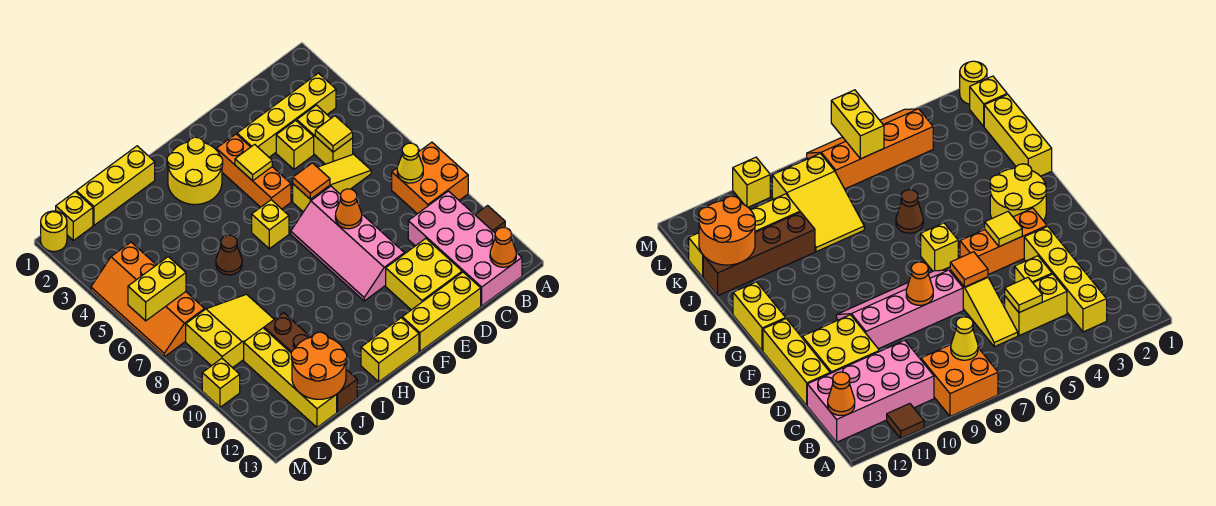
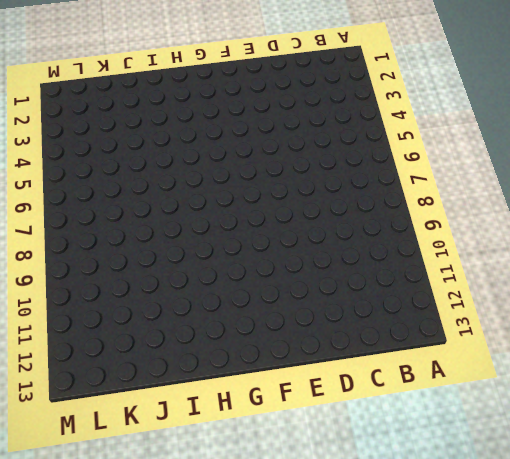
none -> orange 2x2 brick [392,142,468,214]
none -> brown 1x1 tile [475,206,505,233]
none -> yellow 1x4 brick [237,73,336,157]
none -> pink 2x4 brick [408,191,522,306]

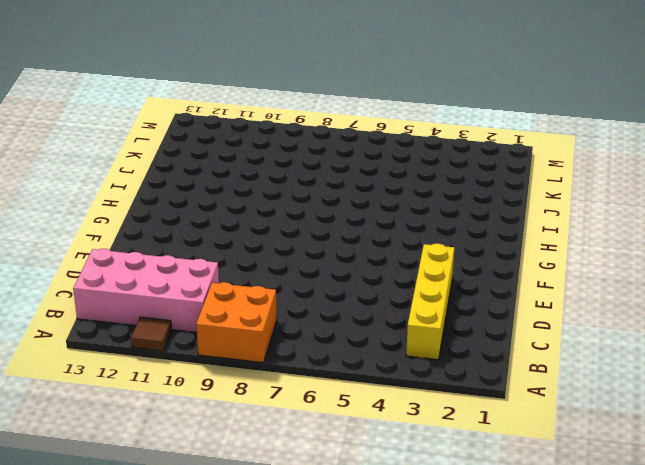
none -> yellow 1x2 brick [297,105,353,164]
none -> yellow 1x3 slope [293,154,371,212]
none -> yellow 1x1 brick [276,121,314,169]
none -> yellow 2x2 brick [386,238,462,310]

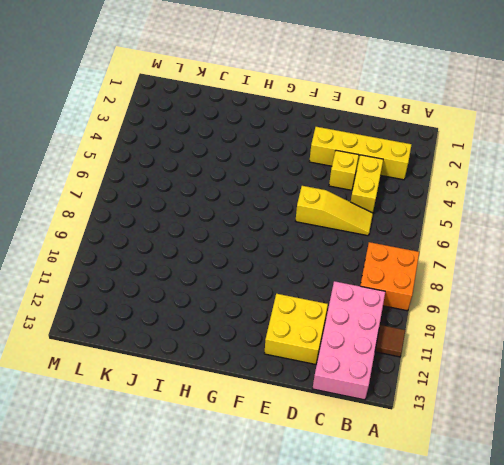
none -> yellow 1x3 brick [402,272,481,351]
none -> pink 2x4 slope [291,186,404,301]
none -> orange 1x3 brick [216,134,291,209]
none -> yellow 2x2 round brick [167,137,223,205]

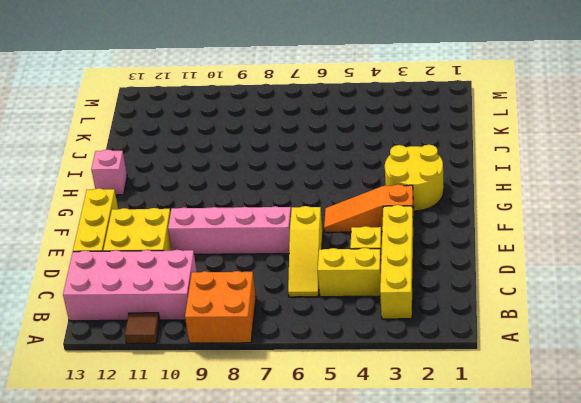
orange 1x3 slope [324,184,414,232] -> orange 1x3 brick [216,134,291,209]
pink 1x1 brick [91,150,127,195] -> yellow 1x2 brick [361,318,419,382]
none -> yellow 1x1 brick [252,200,289,249]
none -> yellow 1x3 brick [76,146,155,225]
none -> brown 1x1 cone [216,235,242,275]
none -> yellow 2x3 slope [186,294,274,368]

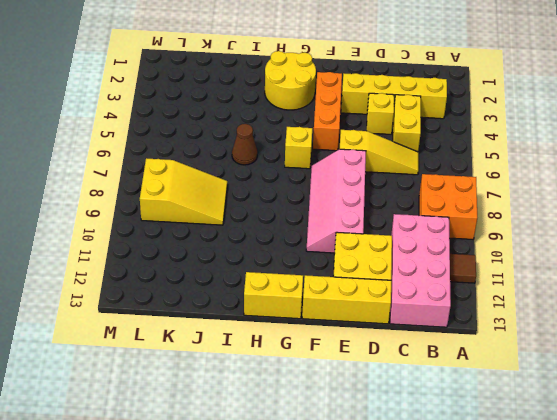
none -> yellow 1x3 brick [76,146,155,225]
none -> brown 1x4 brick [264,313,357,412]
none -> yellow 1x4 brick [244,328,337,427]
none -> yellow 1x1 brick [56,191,93,241]

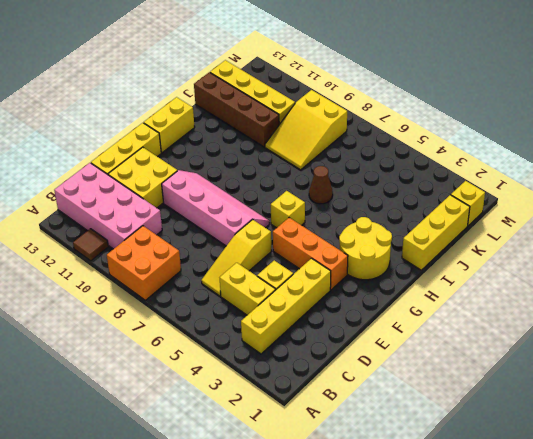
none -> orange 2x4 slope [91,242,205,357]
none -> yellow 1x1 round brick [41,211,67,251]
none -> yellow 1x1 brick [202,359,240,407]
none -> yellow 1x1 cone [397,143,423,183]

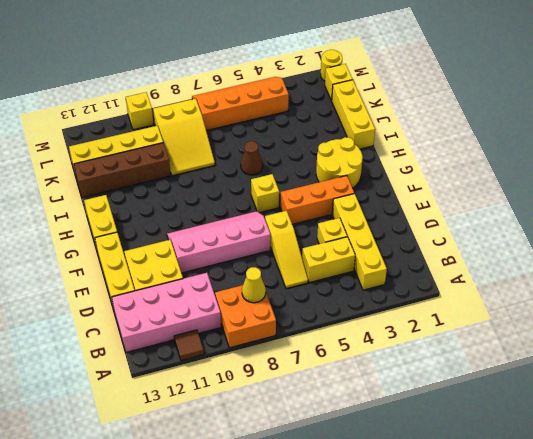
none -> orange 1x1 cone [490,228,516,267]
none -> yellow 1x1 tile [315,116,353,152]
none -> orange 1x1 tile [293,163,330,199]
none -> orange 1x1 cone [335,189,362,229]

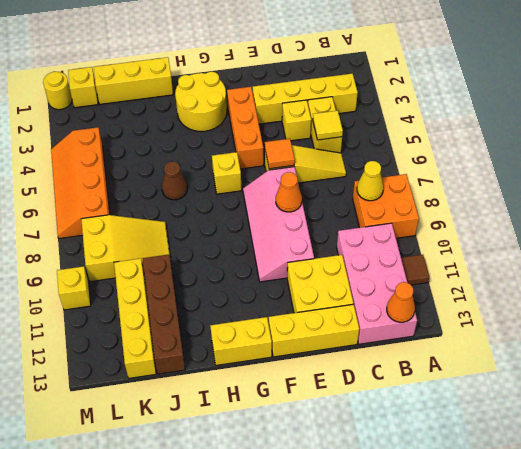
none -> yellow 1x1 tile [235,144,272,181]
none -> orange 2x2 round brick [291,332,347,399]
none -> yellow 1x2 brick [128,257,186,321]

